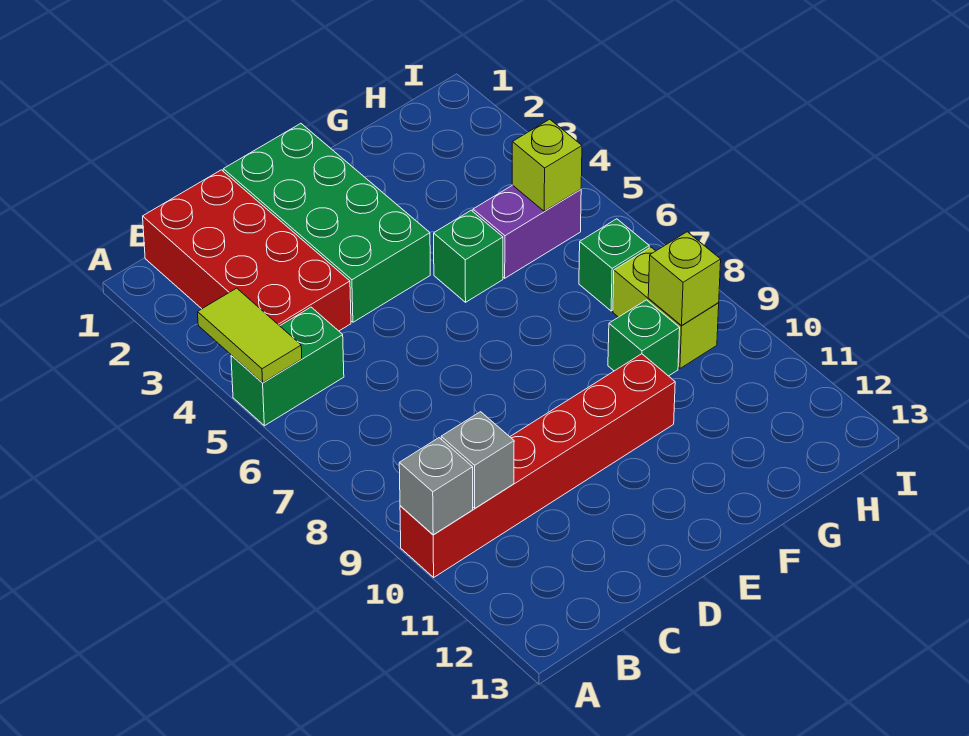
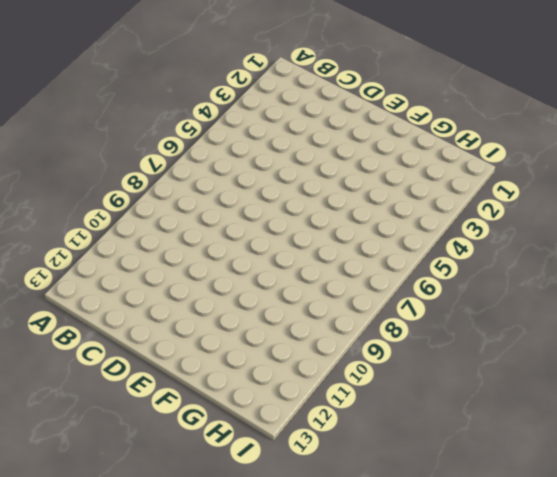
none -> green 1x2 brick [231,307,344,426]
none -> red 1x6 brick [400,354,675,577]
none -> red 2x4 brick [143,170,351,331]

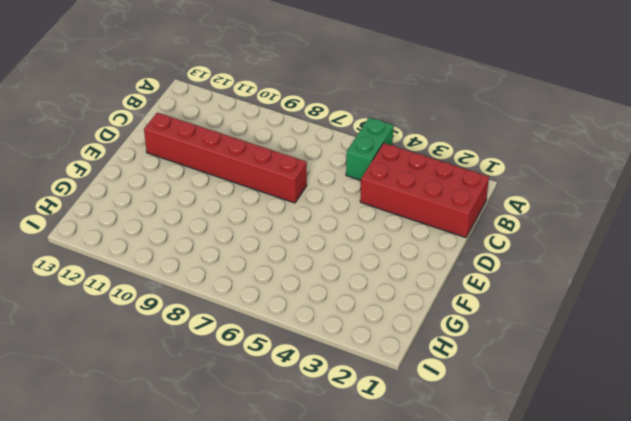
red 1x6 brick [144,113,307,203] -> red 1x6 brick turned to [400,354,675,577]
none -> green 2x4 brick [223,124,430,322]
none -> green 1x1 brick [434,210,503,302]
none -> purple 1x2 brick [473,185,581,278]

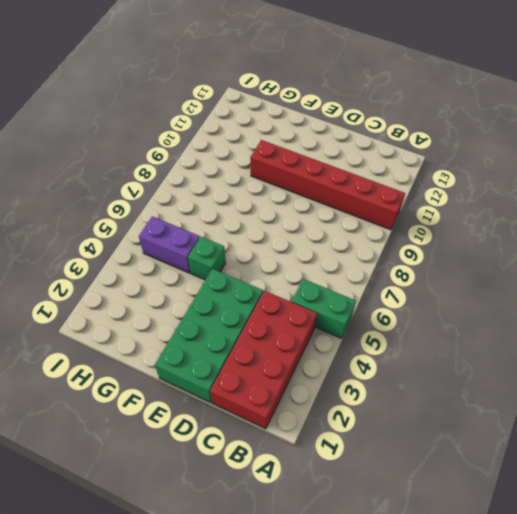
none -> green 1x1 brick [608,300,680,376]
none -> green 1x1 brick [579,219,649,311]
none -> lime 1x2 brick [613,247,719,368]

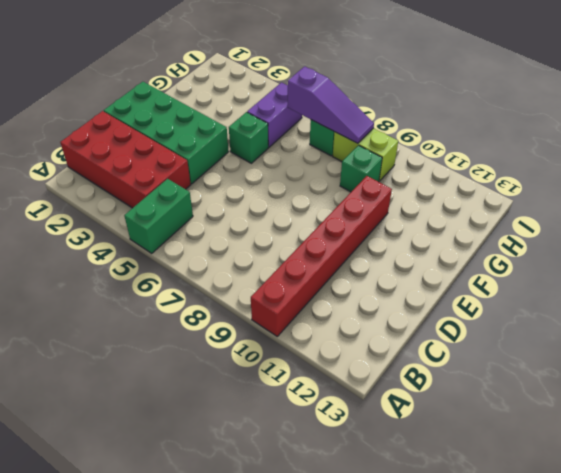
purple 1x3 slope [287,66,374,143] -> none
none -> lime 1x2 tile [198,288,302,383]
none -> grey 1x1 brick [399,438,473,535]
none -> grey 1x1 brick [441,412,514,508]

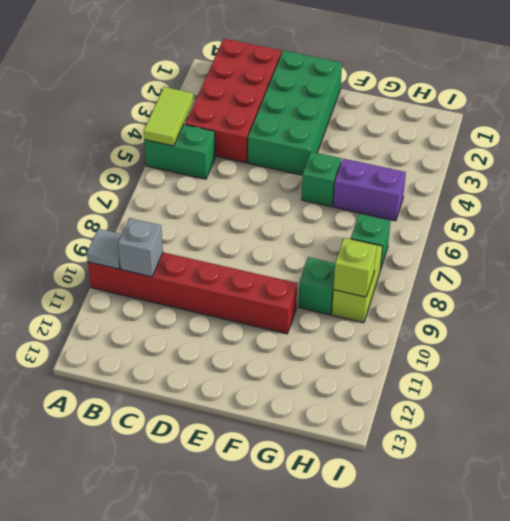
grey 1x1 tile [87,229,122,269] -> grey 1x1 brick [399,438,473,535]
none -> lime 1x1 brick [512,119,582,211]

